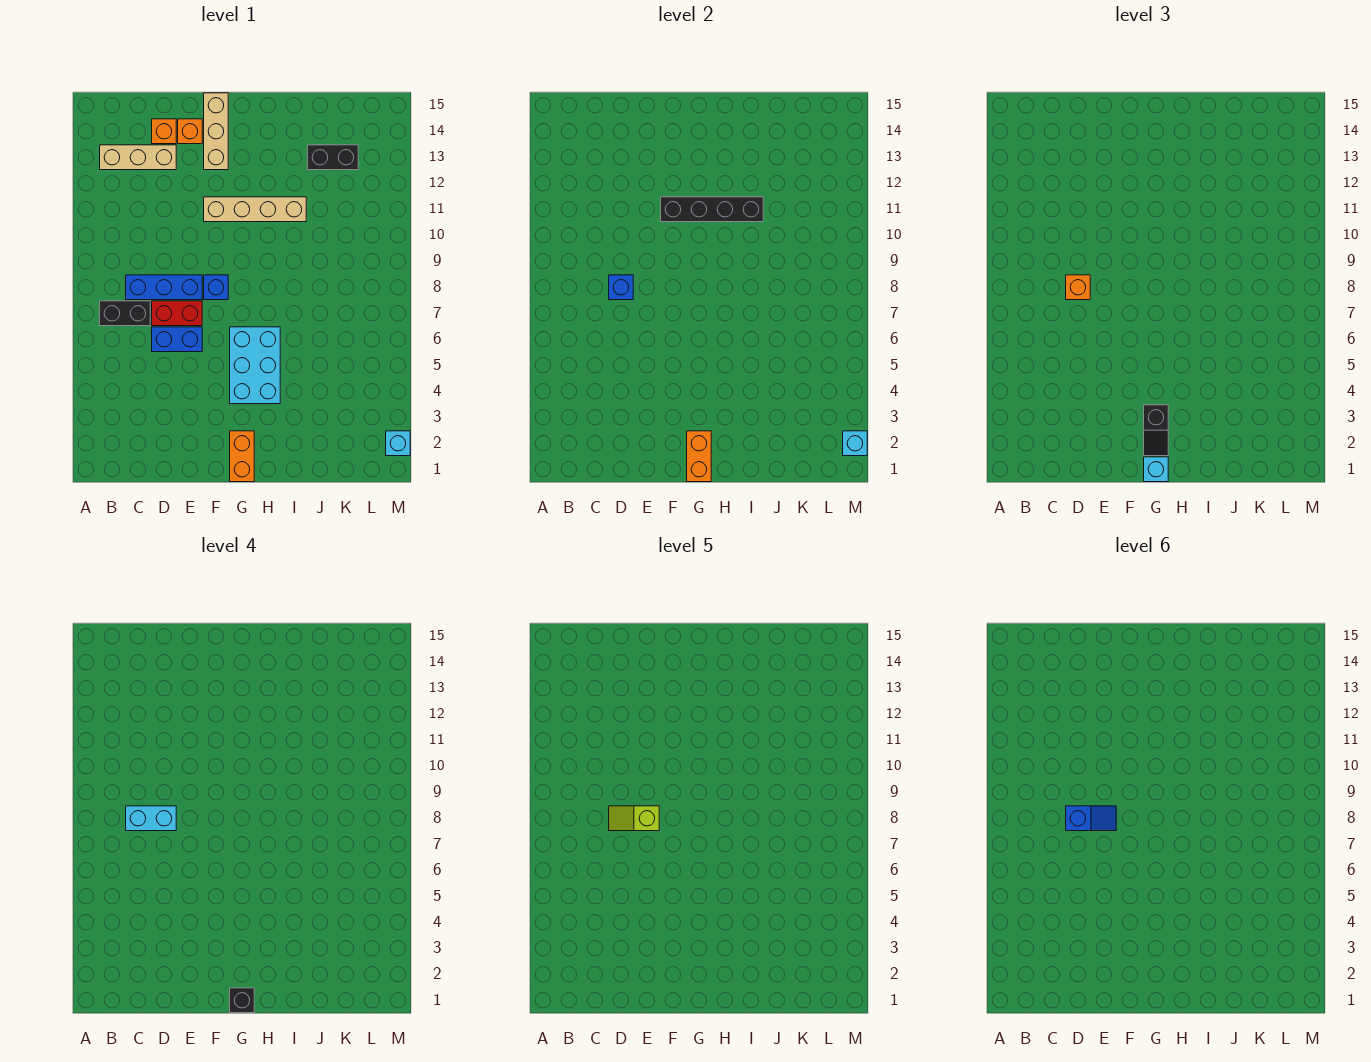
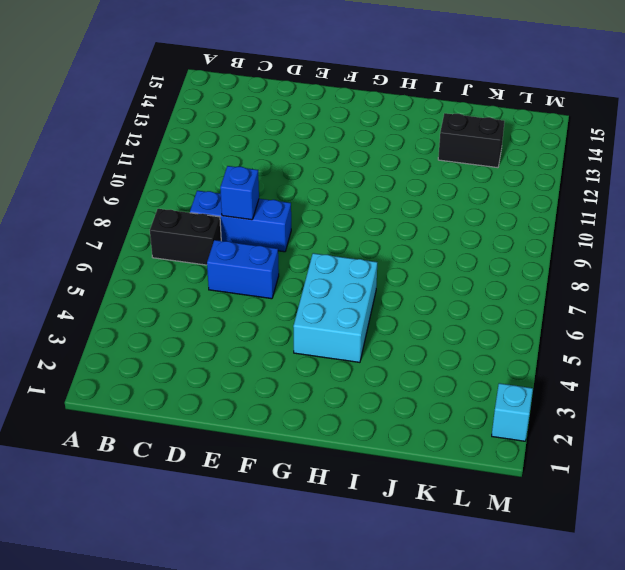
none -> tan 1x3 brick [100,145,176,170]
none -> red 1x2 brick [152,301,202,326]
none -> orange 1x1 brick [152,119,176,144]

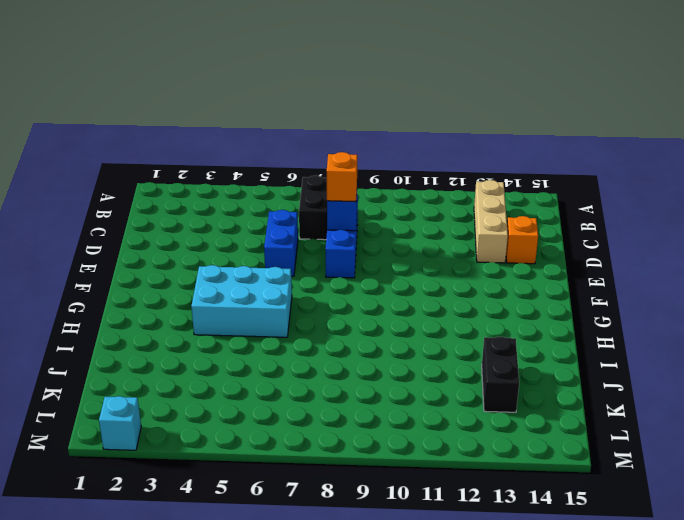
none -> red 1x2 brick [152,301,202,326]
none -> orange 1x1 brick [178,119,202,144]
none -> blue 1x1 brick [204,275,228,300]

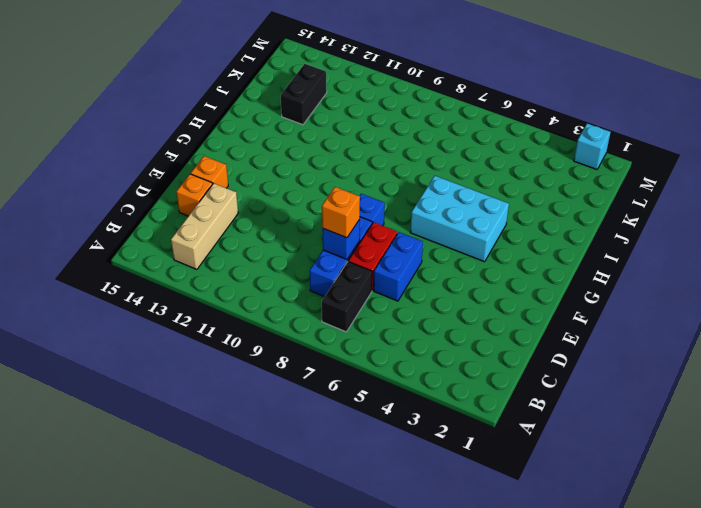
none -> tan 1x4 brick [204,197,306,222]
none -> tan 1x3 brick [204,93,228,170]
none -> orange 1x2 brick [230,431,254,482]

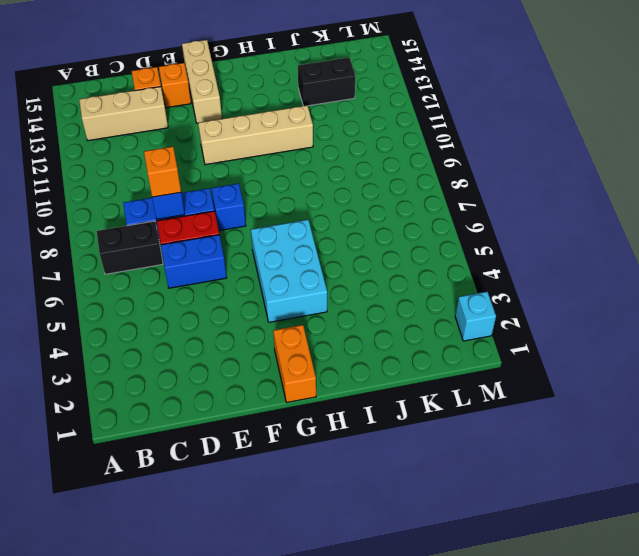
none -> black 1x4 brick [661,197,763,222]
none -> orange 1x2 brick [687,431,711,482]
none -> cyan 1x1 brick [843,431,867,456]

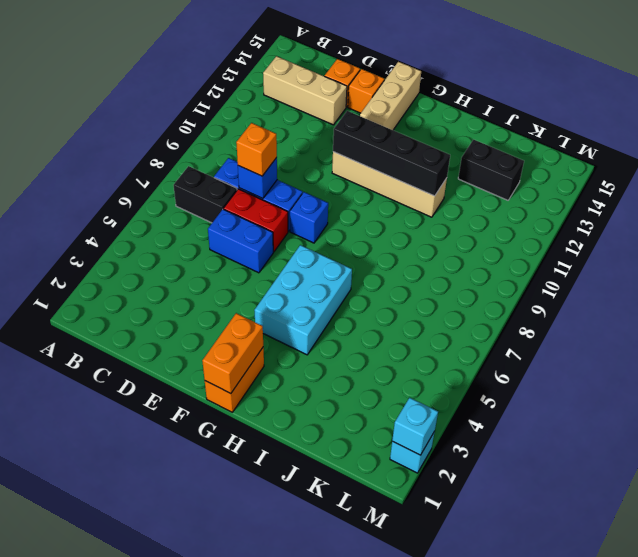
none -> cyan 1x1 brick [1144,457,1168,482]
none -> black 1x2 slope [1144,405,1168,456]
none -> cyan 1x2 brick [126,806,176,831]

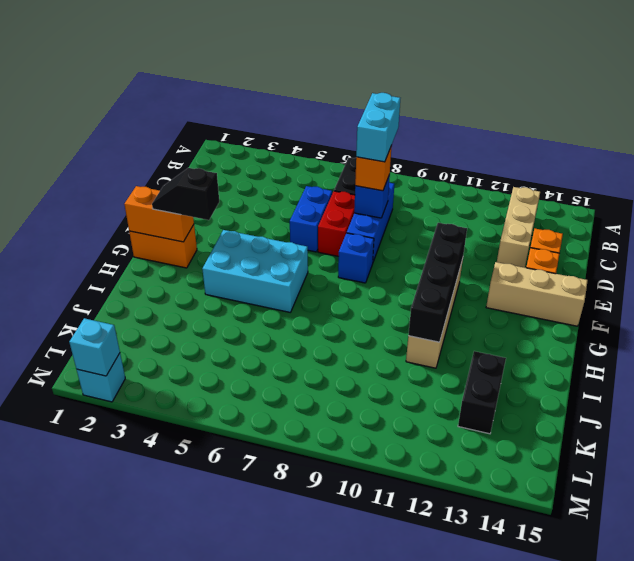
none -> cyan 1x1 brick [1144,457,1168,482]
none -> black 1x1 brick [230,988,254,1013]
none -> lime 1x2 slope [609,806,659,831]

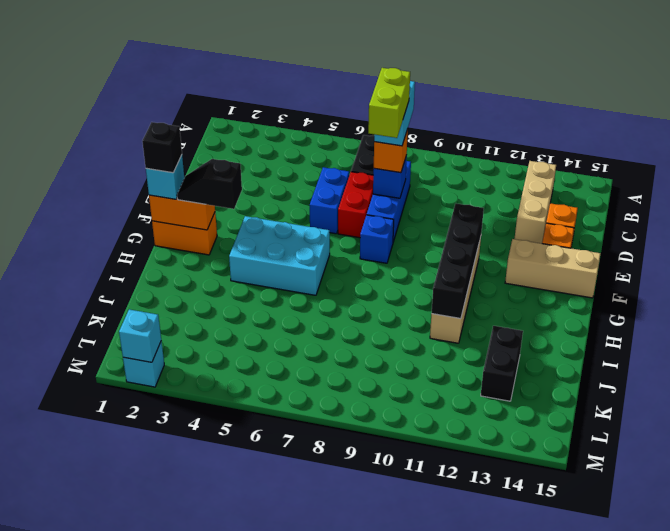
lime 1x2 brick [368,68,410,138] -> lime 1x2 slope [609,806,659,831]
none -> blue 1x2 slope [1066,806,1116,831]

